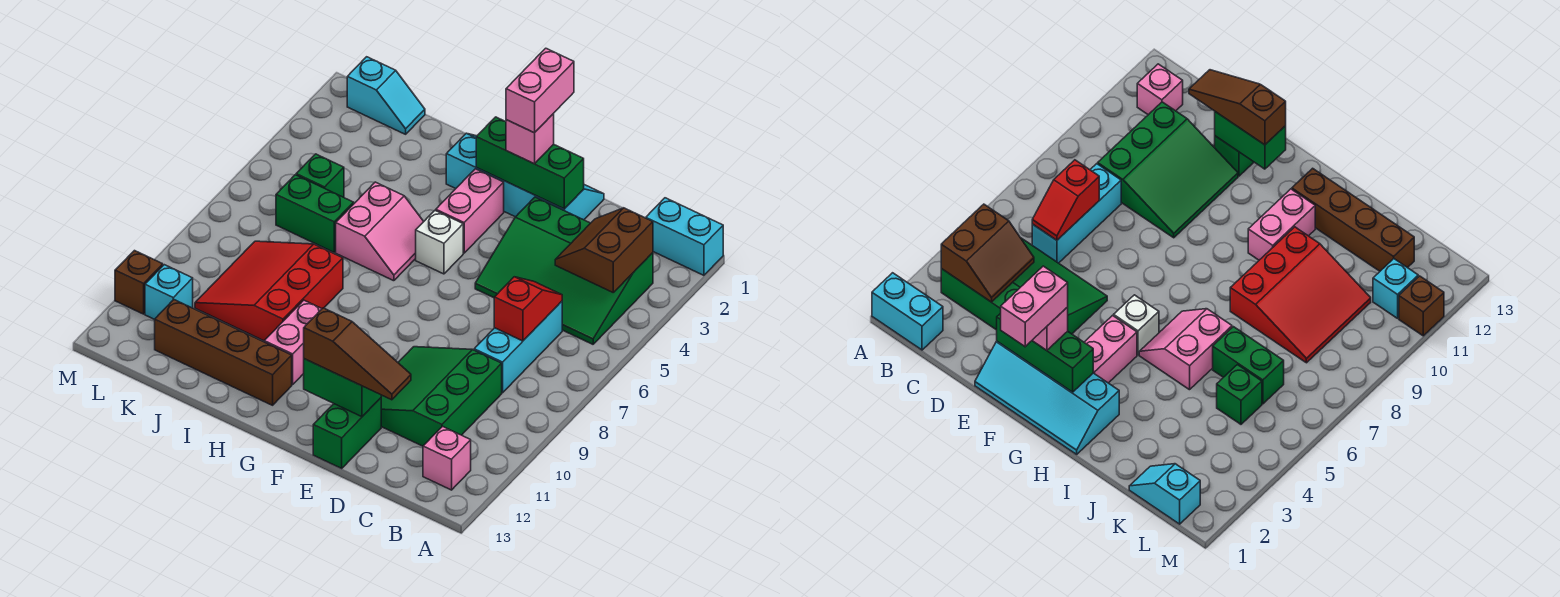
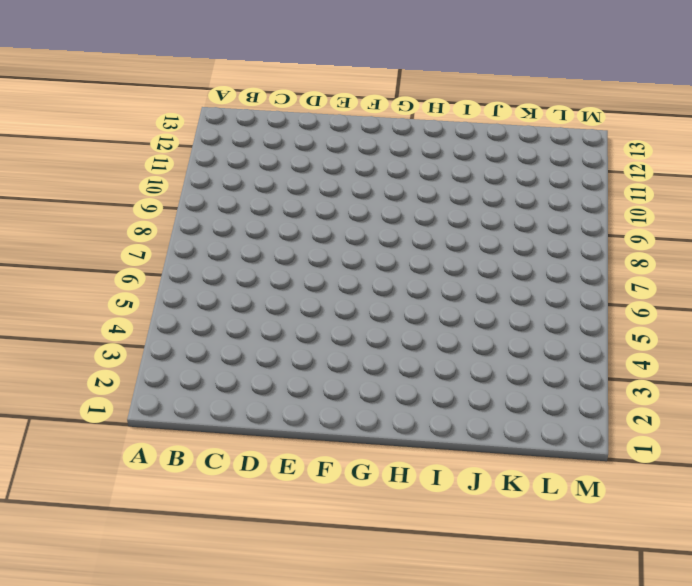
none -> cyan 1x2 brick [646,198,723,275]
none -> green 3x4 slope [475,197,653,344]
none -> pink 1x1 brick [423,426,471,490]

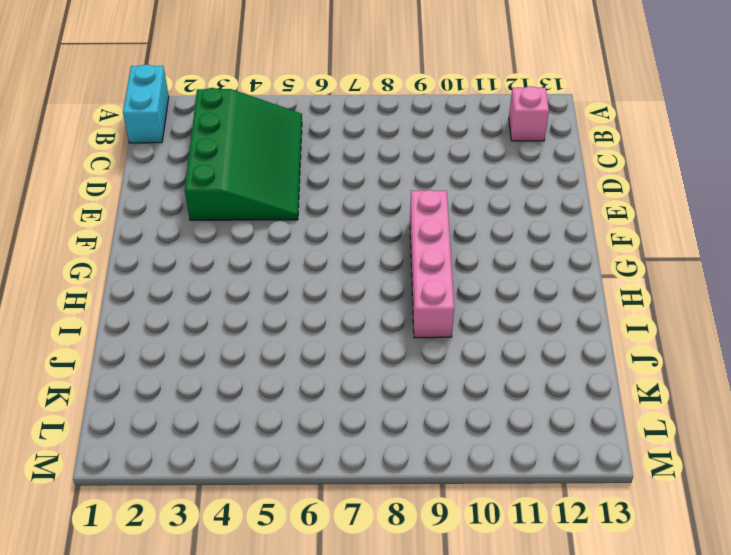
pink 1x4 brick [410,190,454,338] -> red 3x3 slope [195,241,343,341]
none -> cyan 1x3 brick [474,301,562,393]
none -> green 3x3 slope [381,347,502,446]
none -> cyan 2x4 slope [446,133,604,220]

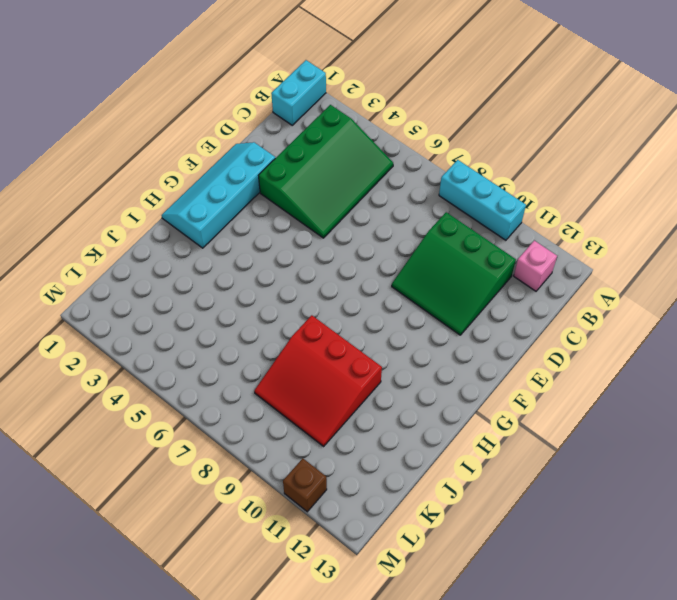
cyan 1x3 brick [439,160,526,240] -> cyan 1x3 brick moved to [474,301,562,393]
none -> green 1x2 brick [313,398,381,468]
none -> pink 1x2 brick [436,169,504,253]
none -> white 1x1 brick [416,210,463,274]

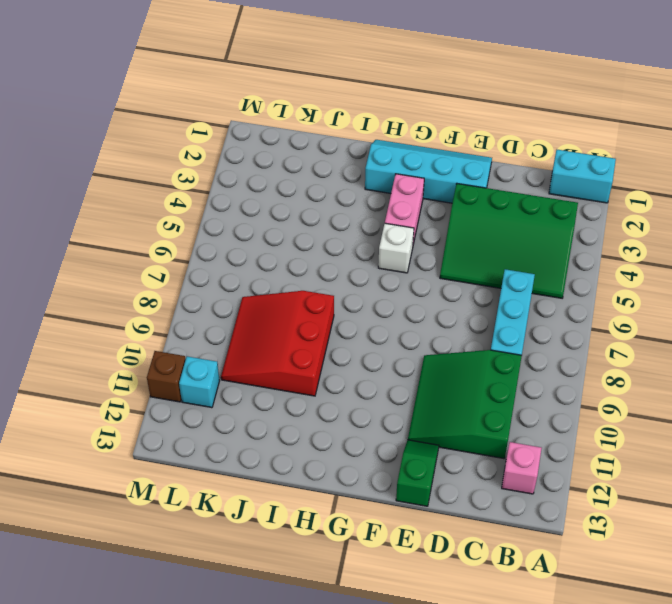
green 1x2 slope [396,440,439,506] -> green 1x2 brick [313,398,381,468]
none -> pink 2x2 slope [336,182,424,281]
none -> pink 1x2 brick [264,300,322,385]
none -> brown 1x4 brick [155,300,292,405]

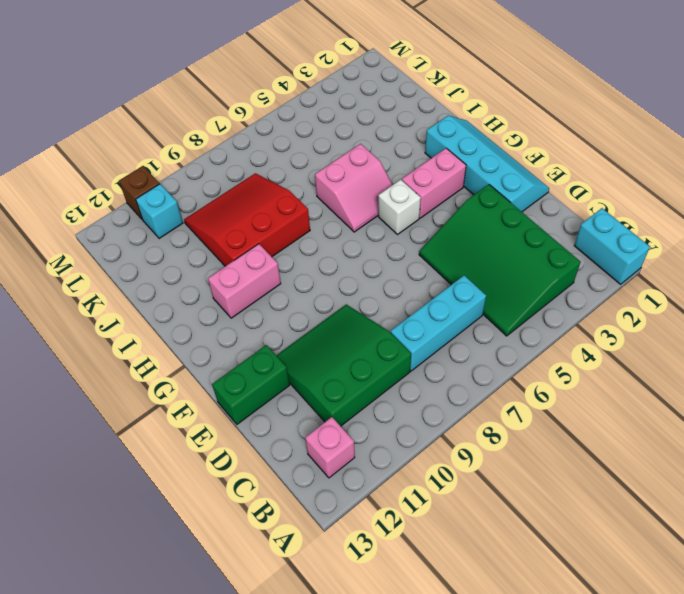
none -> brown 1x4 brick [155,300,292,405]
none -> green 1x2 brick [276,175,354,252]
none -> cyan 1x2 slope [347,57,425,134]

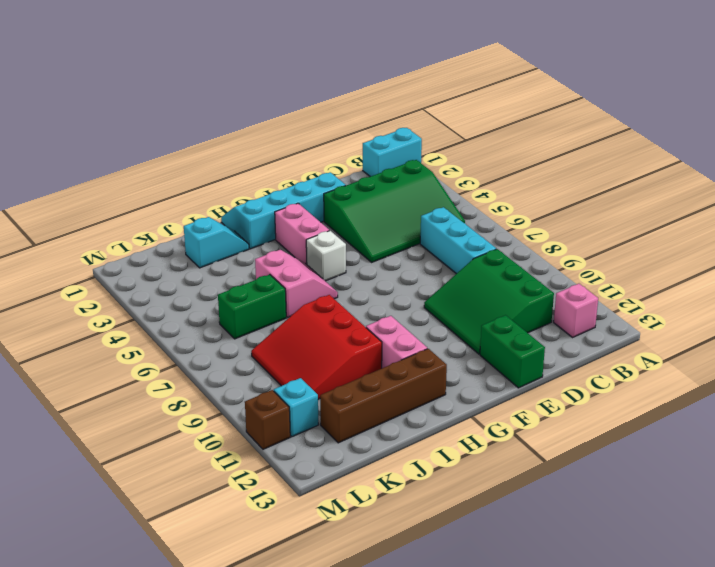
cyan 1x2 slope [184,217,249,268] -> cyan 1x2 slope moved to [347,57,425,134]
none -> green 1x1 brick [296,154,344,197]
none -> brown 2x2 slope [555,208,653,292]
none -> red 1x2 slope [494,277,562,341]

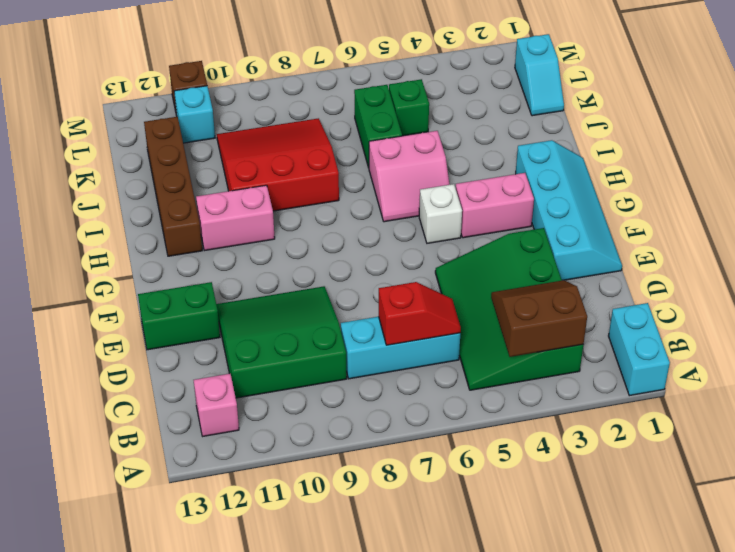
none -> green 1x3 brick [476,117,584,209]
none -> green 1x2 brick [304,359,381,417]
none -> brown 1x3 slope [304,308,411,400]

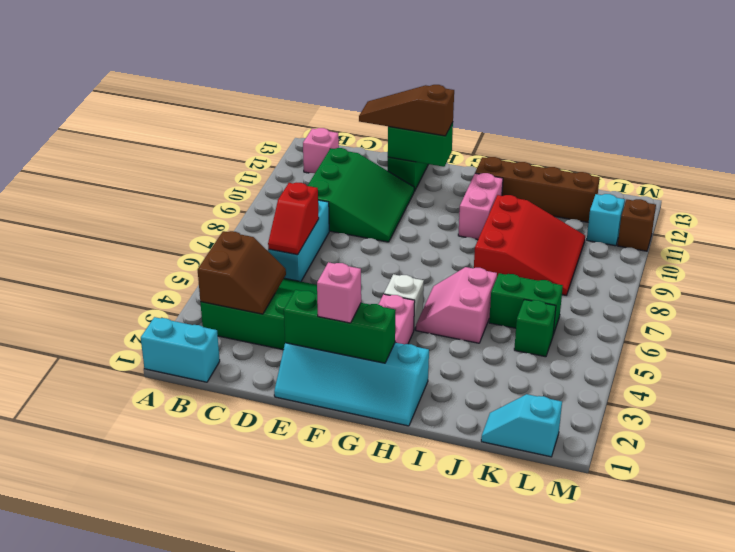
none -> pink 1x2 brick [506,48,574,133]

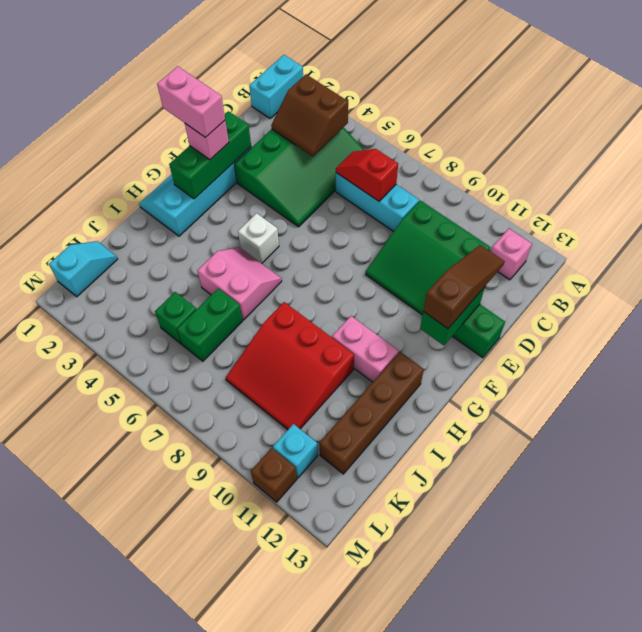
none -> pink 1x2 brick [436,169,504,253]

